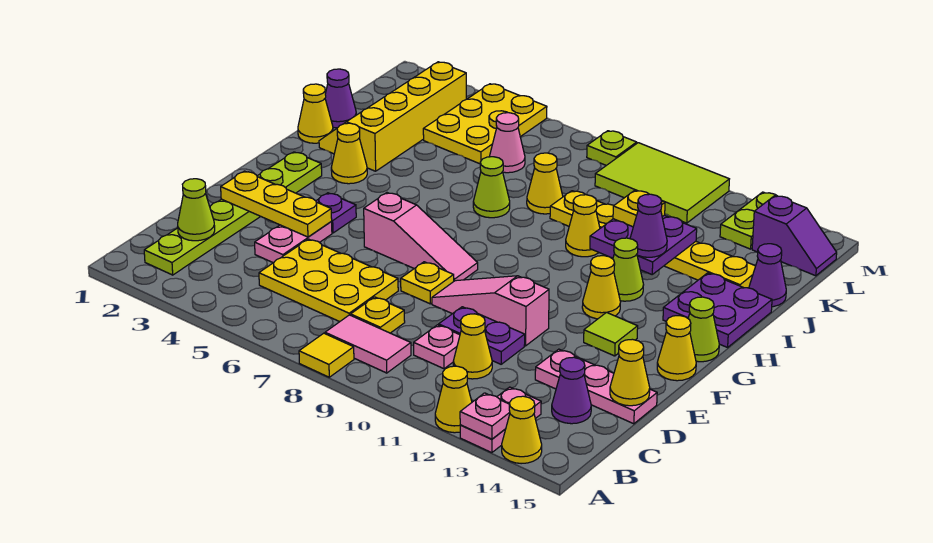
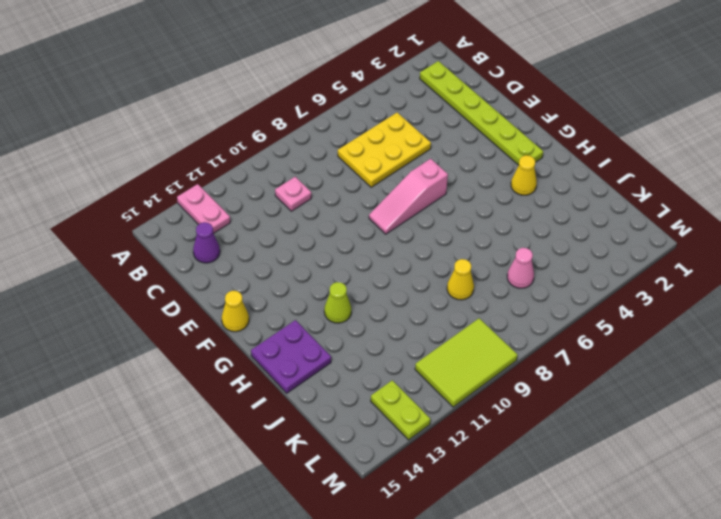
none -> yellow 1x1 tile [299,333,354,377]
none -> yellow 1x1 cone [435,366,472,433]
none -> yellow 1x1 cone [502,396,542,464]
none -> pink 1x2 tile [325,315,411,373]

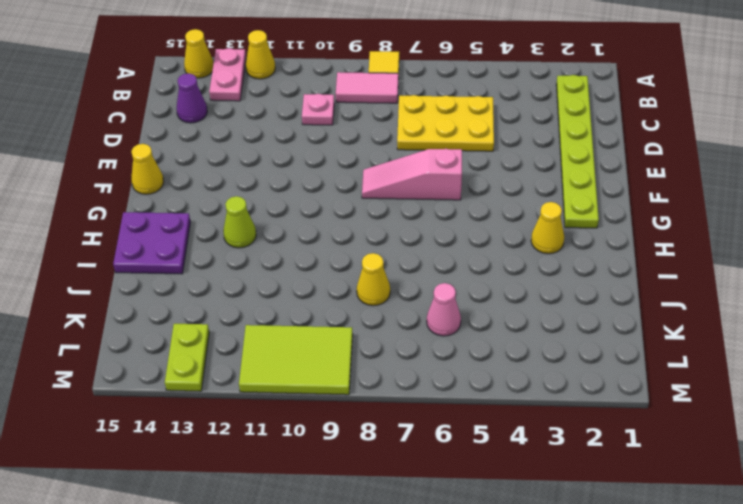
none -> yellow 1x1 plate [351,297,405,333]
none -> yellow 1x1 cone [453,314,492,379]
none -> pink 1x2 plate [255,222,332,263]
none -> purple 1x2 plate [439,307,525,364]

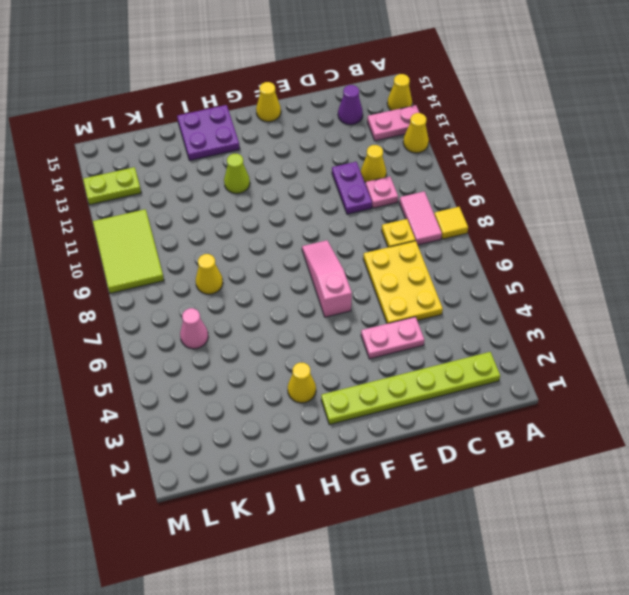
none -> pink 1x3 plate [535,349,657,424]
none -> yellow 1x1 plate [401,262,454,304]
none -> pink 1x3 slope [432,276,549,346]
none -> purple 1x1 plate [316,193,356,233]

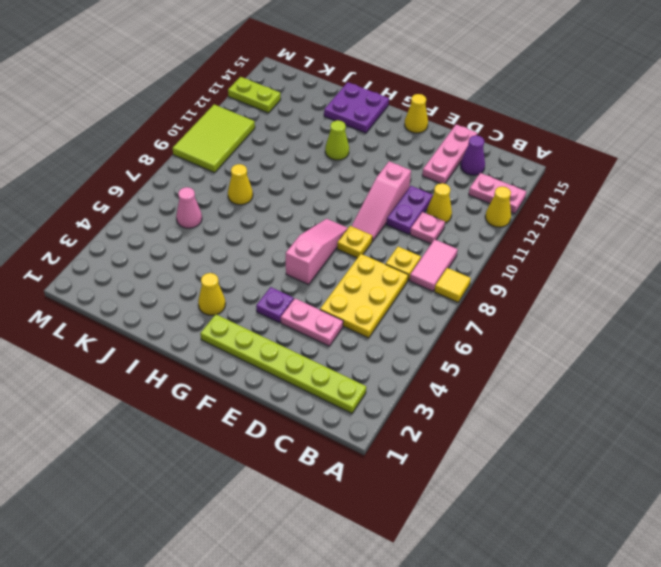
none -> yellow 1x1 cone [502,396,542,464]
none -> lime 1x1 tile [584,312,638,356]
none -> yellow 1x1 cone [582,256,620,319]
none -> lime 1x1 cone [688,297,719,362]

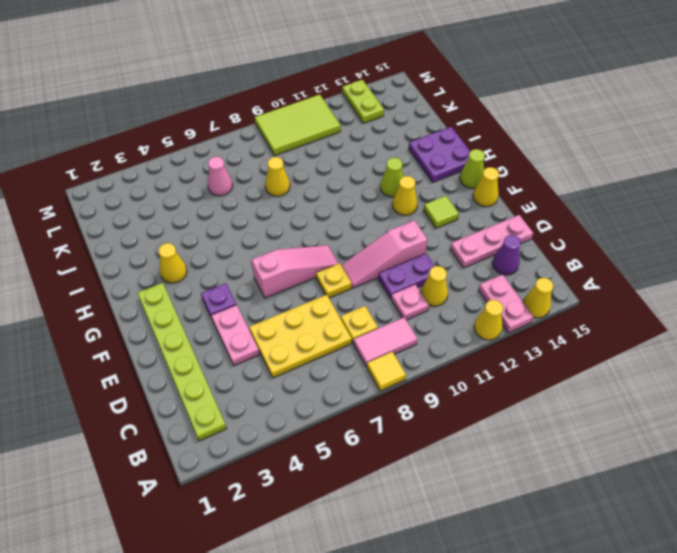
none -> yellow 1x1 cone [298,84,333,143]
none -> yellow 2x4 slope [319,62,466,171]
none -> lime 1x1 cone [473,157,510,218]
none -> yellow 1x1 cone [566,195,600,257]

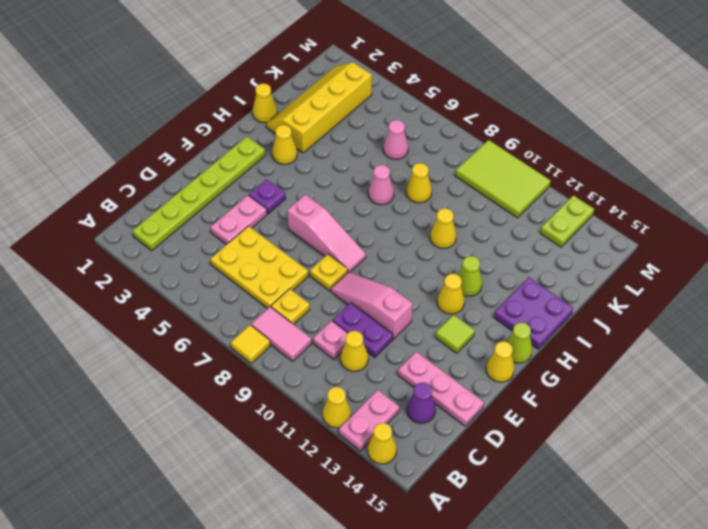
pink 1x1 cone [368,165,394,205] -> lime 1x1 cone [473,157,510,218]
none -> purple 1x1 cone [325,69,356,128]
none -> yellow 1x6 plate [550,191,755,288]
none -> purple 1x1 cone [749,244,786,307]
none -> yellow 2x3 plate [423,84,547,164]

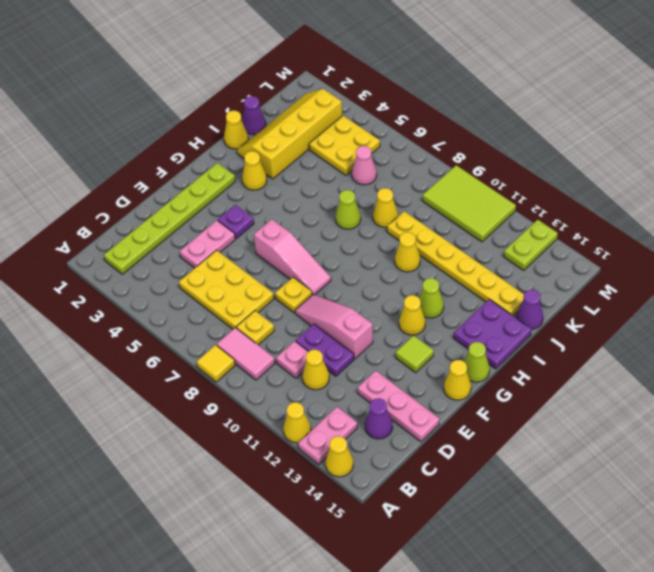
yellow 2x2 plate [309,116,380,175] -> yellow 2x3 plate [423,84,547,164]
none -> purple 1x2 slope [752,196,837,276]
none -> lime 1x1 plate [587,131,637,165]
none -> pink 1x1 plate [460,393,510,439]
none -> lime 1x1 cone [178,179,215,241]

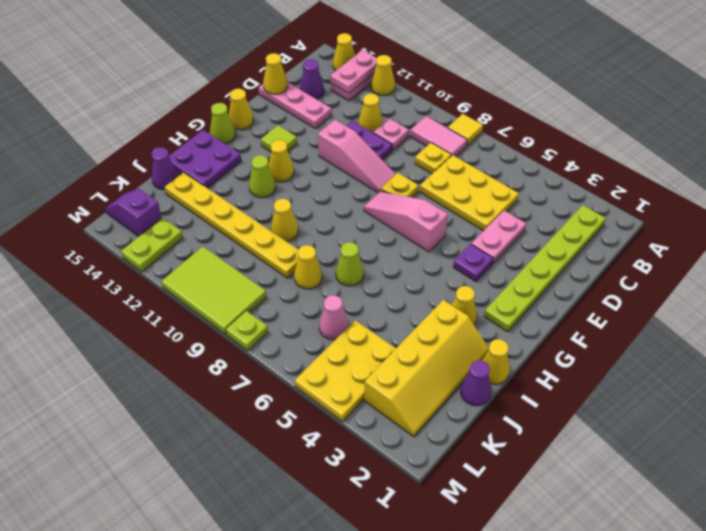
pink 1x2 plate [330,50,377,93] -> pink 1x1 plate [460,393,510,439]
none -> lime 1x1 cone [178,179,215,241]
none -> yellow 1x3 plate [221,171,332,237]
none -> purple 2x2 plate [590,215,697,274]
none -> purple 1x1 cone [630,194,667,257]

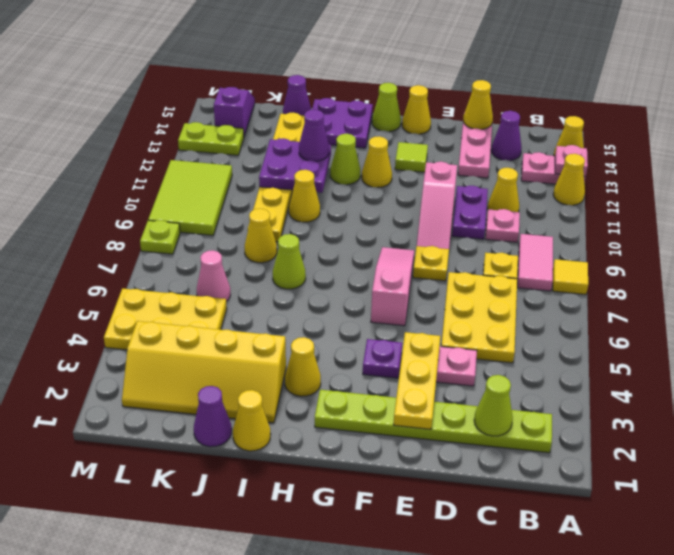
none -> yellow 1x1 plate [613,190,665,227]

